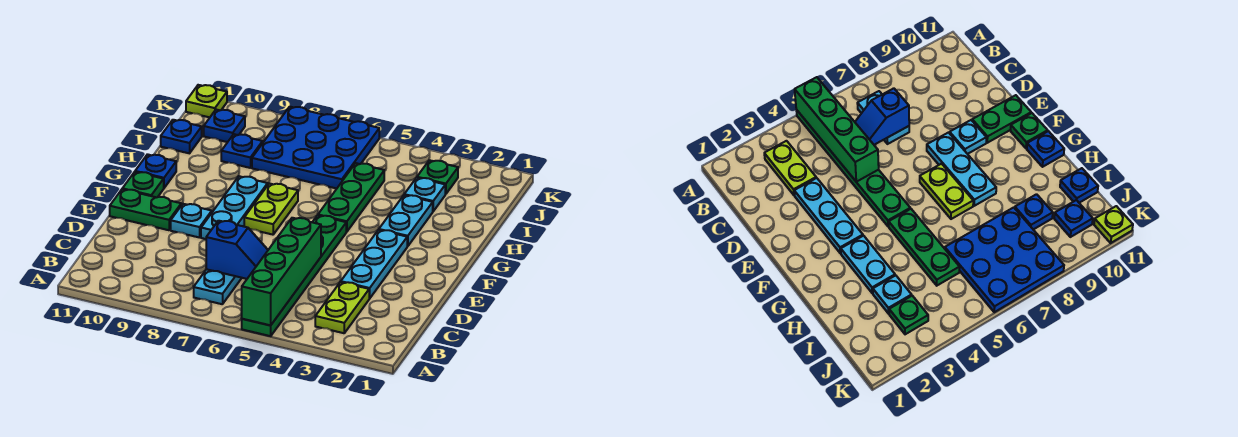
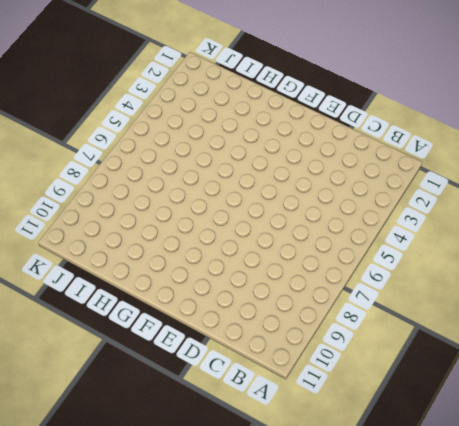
none -> green 1x6 plate [242,215,346,336]
none -> lime 1x2 plate [315,282,370,333]
none -> cyan 1x2 plate [194,269,241,304]

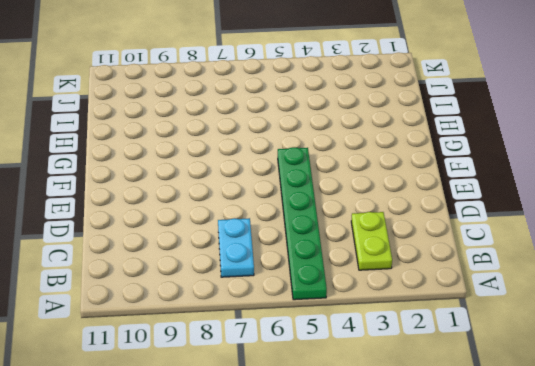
none -> cyan 1x3 plate [341,230,407,298]
none -> cyan 1x3 plate [201,176,268,239]
none -> cyan 1x1 plate [171,204,212,238]

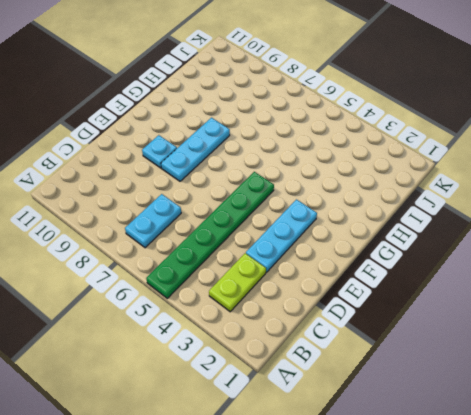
none -> green 1x2 plate [110,189,181,230]
none -> lime 1x2 plate [244,183,298,235]
none -> green 1x1 plate [122,172,164,197]

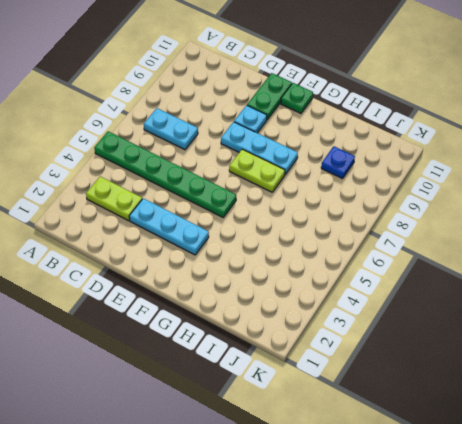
none -> cyan 1x2 plate [379,195,433,246]
none -> green 1x3 plate [318,163,384,232]
none -> blue 1x1 plate [135,154,176,188]

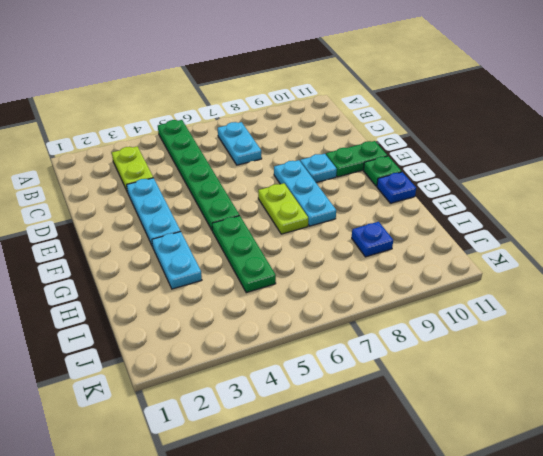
none -> cyan 1x1 plate [404,178,445,211]
none -> blue 3x3 plate [252,107,379,189]
none -> blue 1x1 plate [161,120,202,153]

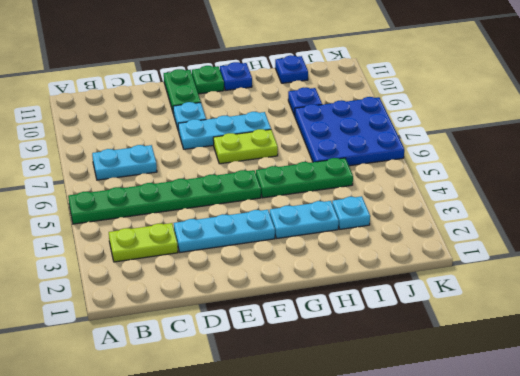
none -> green 1x1 plate [417,160,458,194]
none -> blue 1x1 plate [204,110,245,142]
none -> lime 1x1 plate [186,85,227,117]

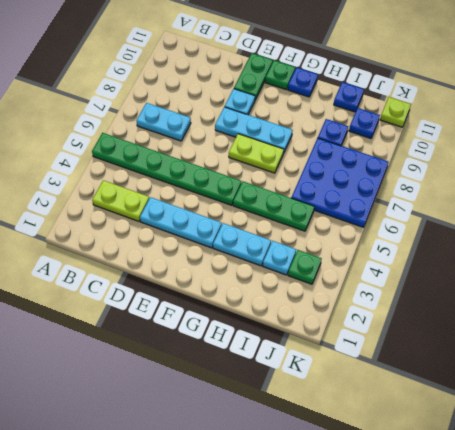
none -> green 1x4 brick [242,218,321,325]
none -> blue 1x2 slope [206,221,268,279]

